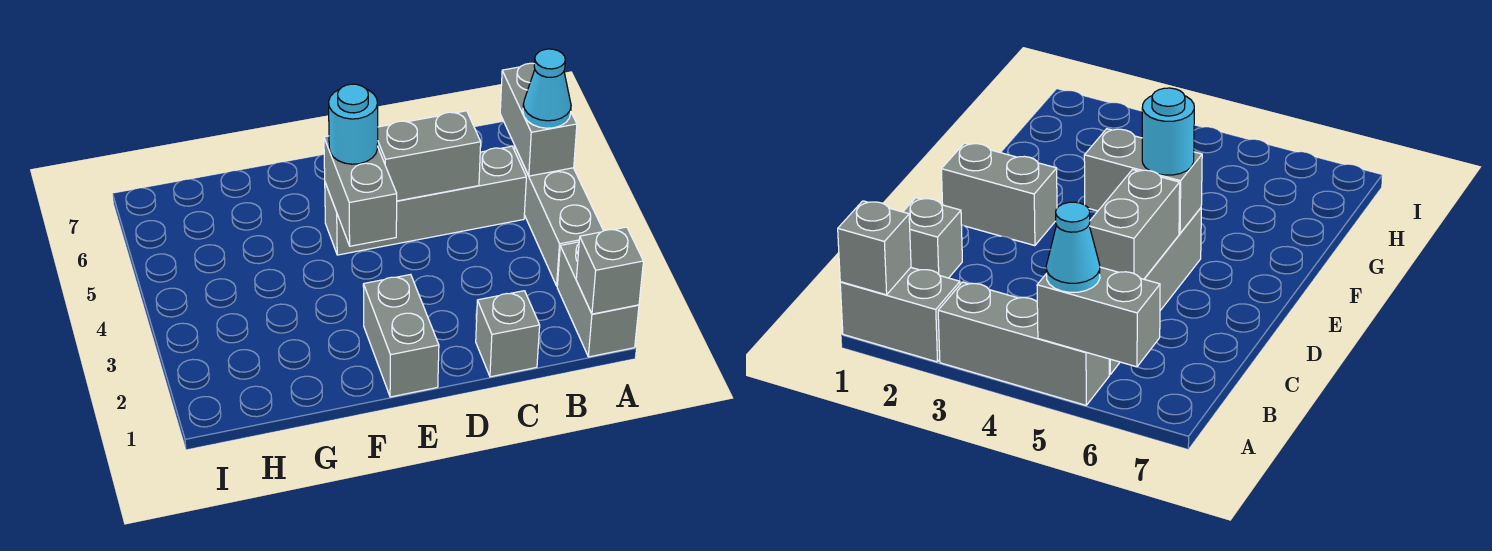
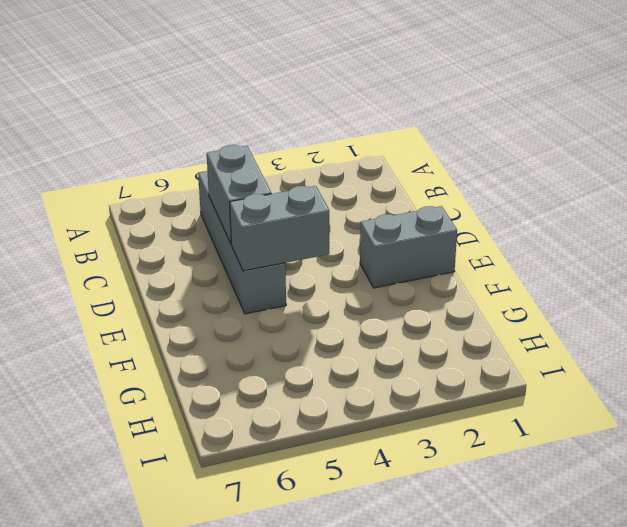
none -> grey 1x2 brick [557,242,639,357]
none -> grey 1x3 brick [514,147,603,286]

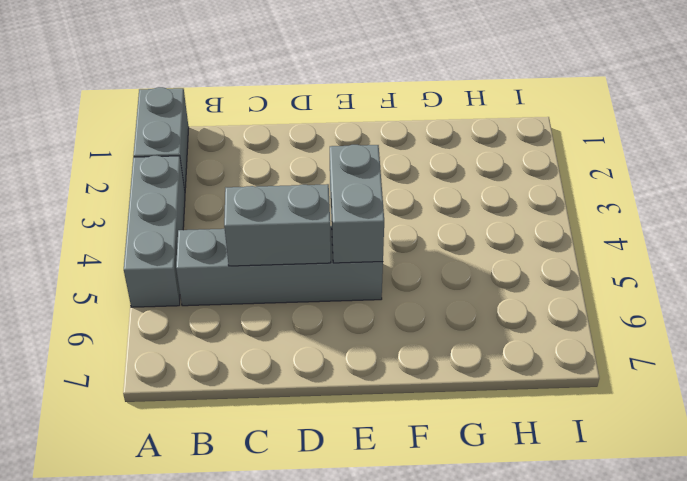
none -> grey 1x1 brick [476,291,540,377]
none -> grey 1x2 brick [363,274,439,397]

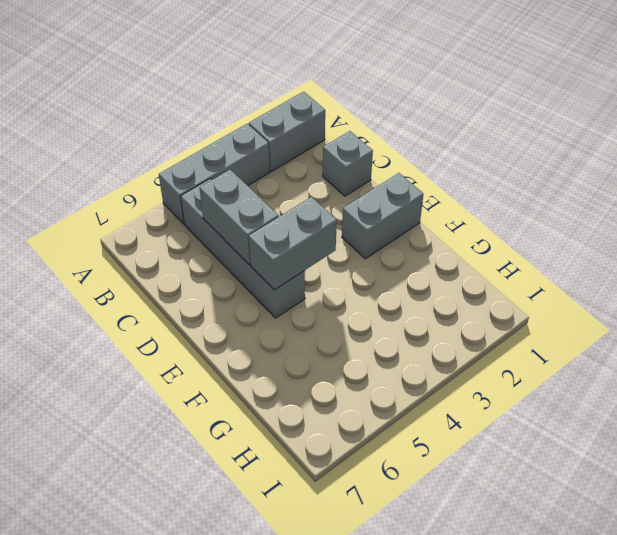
none -> grey 1x1 brick [576,227,643,314]
none -> grey 1x2 brick [500,63,577,176]

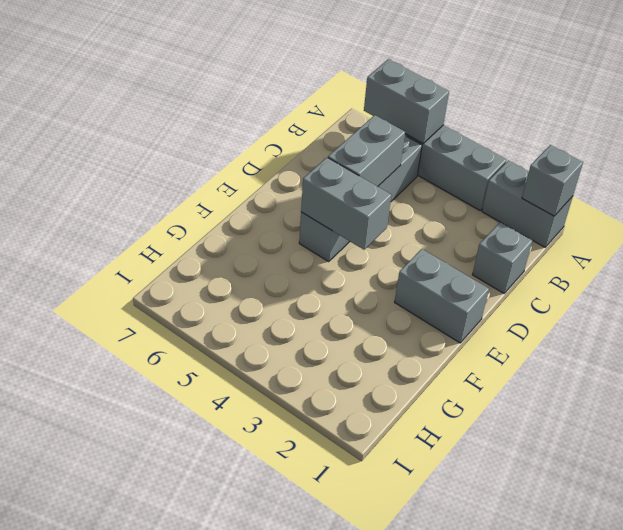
none -> cyan 1x1 cone [523,49,571,128]
none -> cyan 1x1 round brick [329,84,378,164]

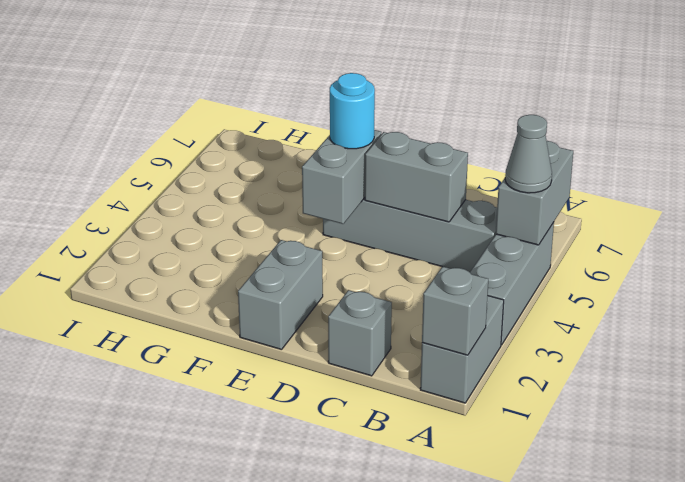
grey 1x1 cone [505,115,552,193] -> cyan 1x1 cone [523,49,571,128]

